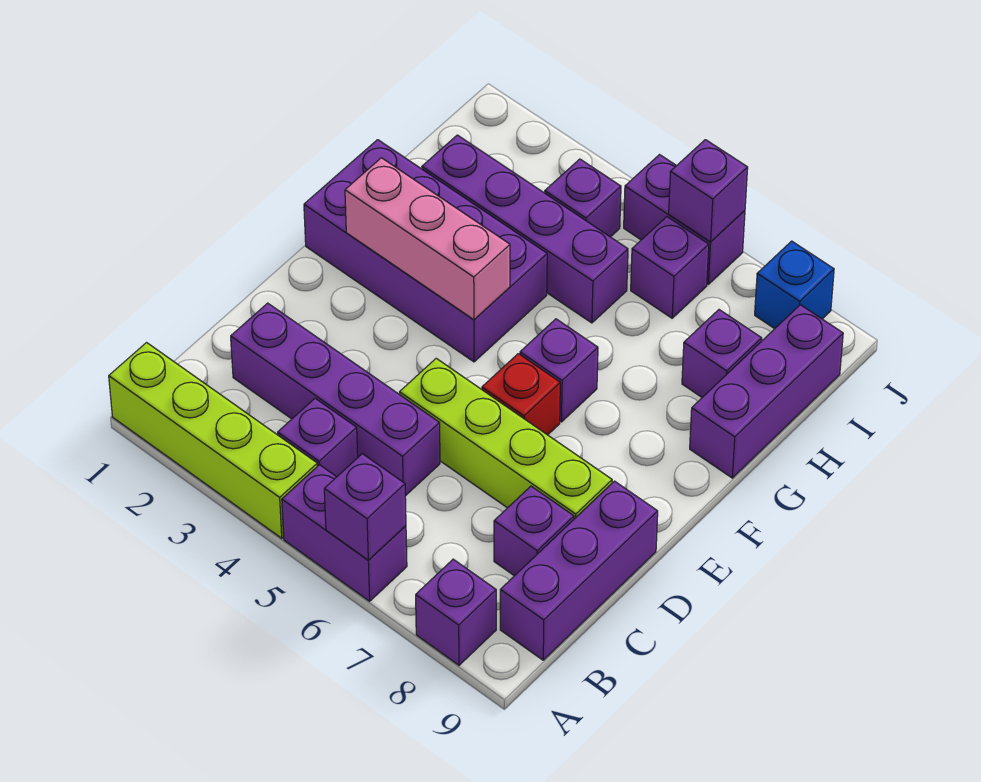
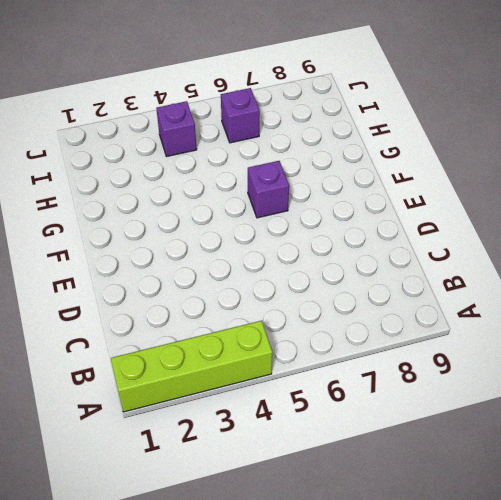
none -> purple 1x2 brick [282,465,407,601]
none -> purple 1x1 brick [416,559,496,665]
none -> purple 1x1 brick [278,398,358,477]

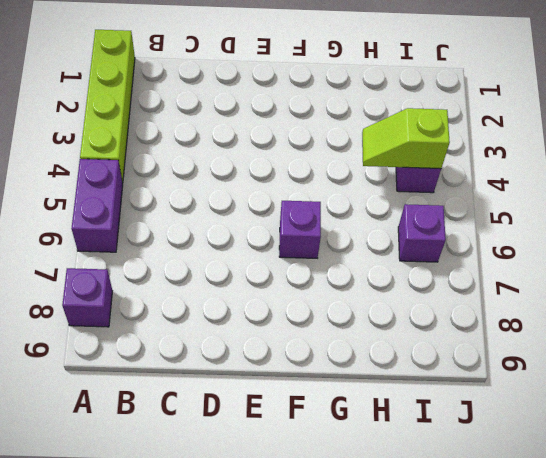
lime 1x2 slope [362,108,450,169] -> none
none -> purple 1x1 brick [278,398,358,477]
none -> purple 1x3 brick [500,481,658,660]
none -> purple 1x4 brick [231,303,440,496]

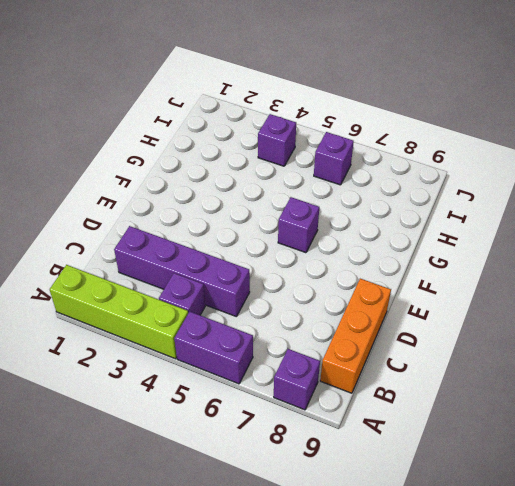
orange 1x3 brick [320,279,391,393] -> purple 1x3 brick [500,481,658,660]
none -> purple 1x1 brick [494,486,574,576]
none -> lime 1x4 brick [400,358,612,519]
none -> red 1x1 brick [482,354,560,435]

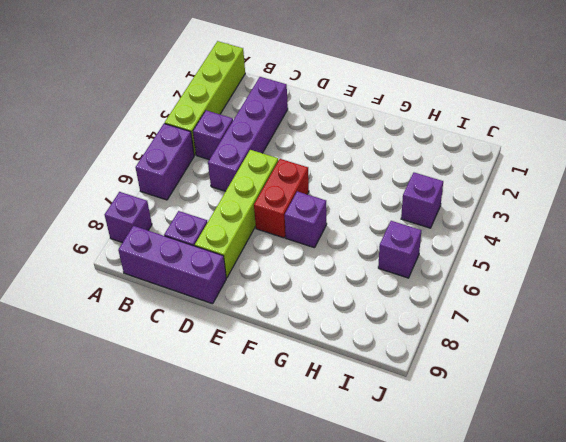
red 1x2 brick [254,159,309,238] -> red 1x1 brick [482,354,560,435]
none -> purple 2x4 brick [304,140,547,362]
none -> purple 1x3 brick [690,305,843,478]
none -> purple 1x4 brick [422,135,628,323]

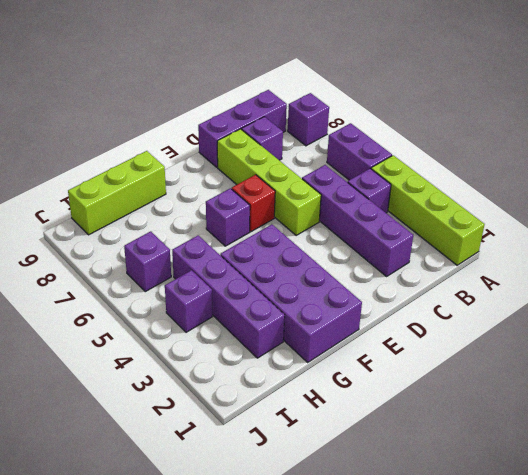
lime 1x3 brick [68,151,166,235] -> purple 1x3 brick [690,305,843,478]
none -> purple 1x1 brick [682,310,762,397]
none -> purple 1x2 brick [624,155,745,284]
none -> blue 1x1 brick [755,241,834,329]

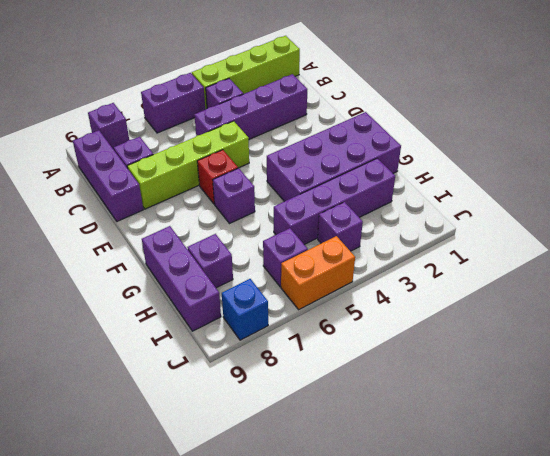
orange 1x2 brick [281,236,355,310] -> purple 1x2 brick [624,155,745,284]
none -> purple 1x1 brick [324,454,406,560]
none -> pink 1x3 brick [345,158,510,320]
none -> purple 1x1 brick [669,140,748,242]

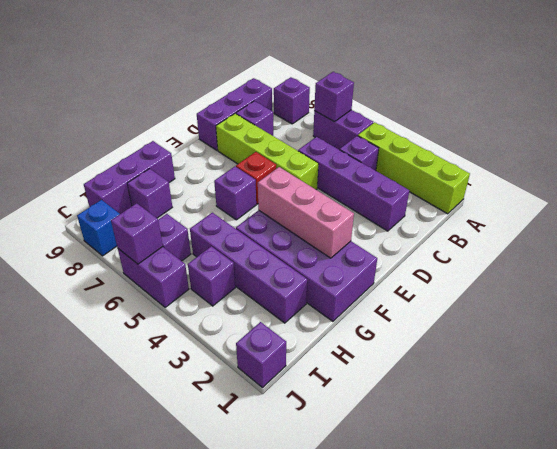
purple 1x1 brick [236,322,286,388] -> none

